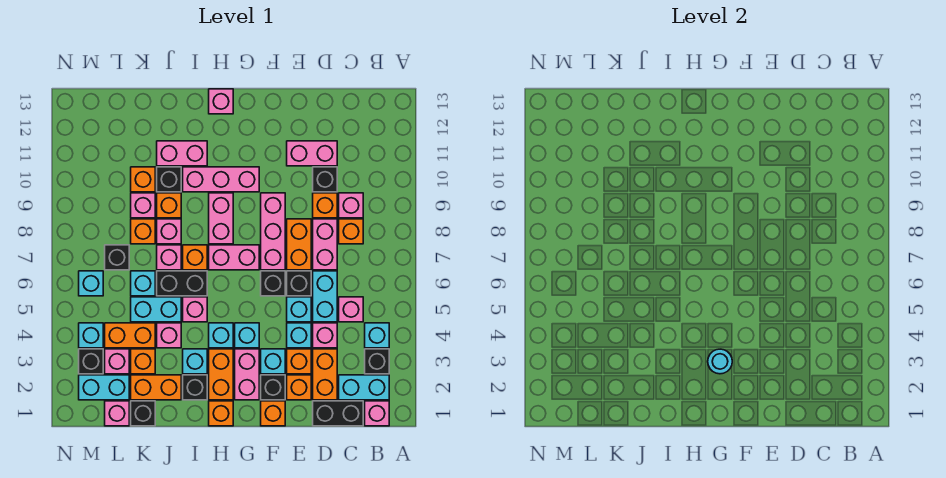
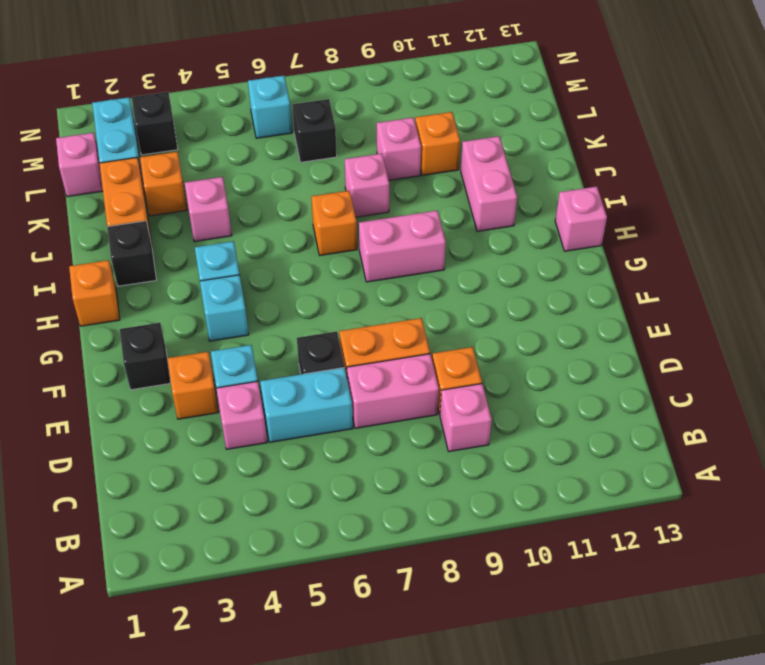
none -> pink 1x1 brick [365,401,389,426]
none -> cyan 1x2 brick [339,375,389,400]
none -> black 1x1 brick [365,349,389,374]
none -> cyan 1x1 brick [365,323,389,348]

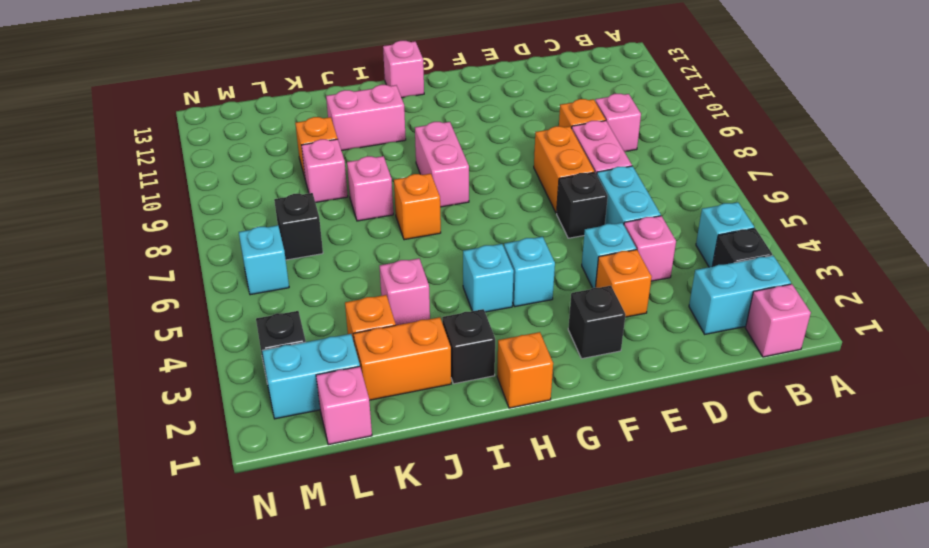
none -> black 1x2 brick [313,401,363,426]
none -> pink 1x1 brick [339,297,363,322]
none -> orange 1x1 brick [339,219,363,244]
none -> orange 1x2 brick [313,349,337,400]

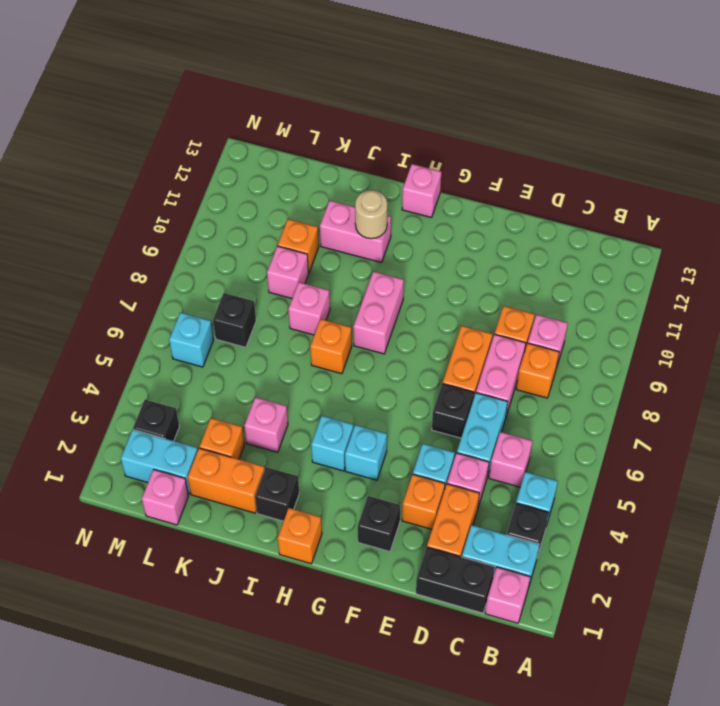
tan 1x1 round brick [355,190,387,239] -> none
none -> black 1x1 brick [313,167,337,192]
none -> pink 1x2 brick [287,141,337,166]
none -> orange 1x1 brick [287,375,311,400]
none -> cyan 1x1 brick [287,297,311,322]

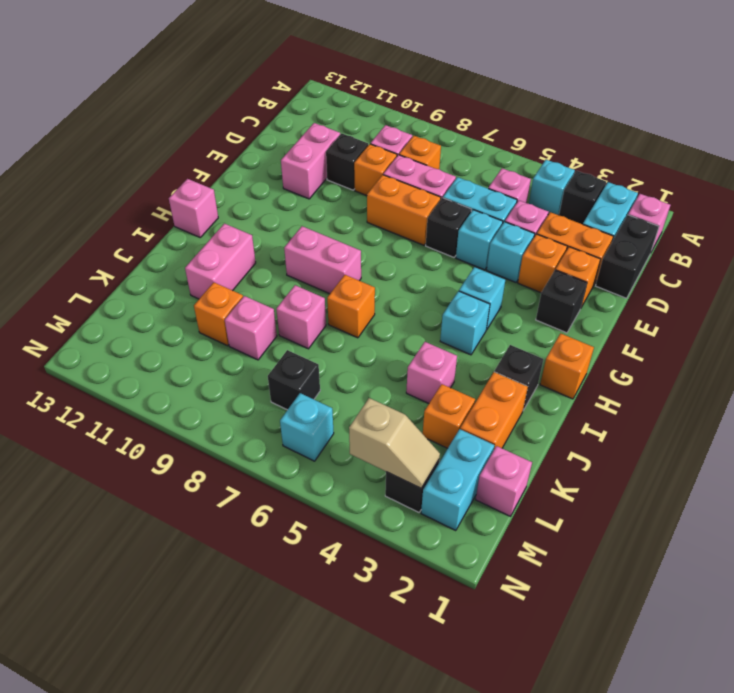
tan 1x2 slope [349,398,440,488] -> none
none -> orange 1x1 brick [261,401,285,426]
none -> cyan 1x1 brick [261,349,285,374]
none -> black 1x1 brick [261,271,285,296]
none -> pink 1x3 brick [261,193,285,270]

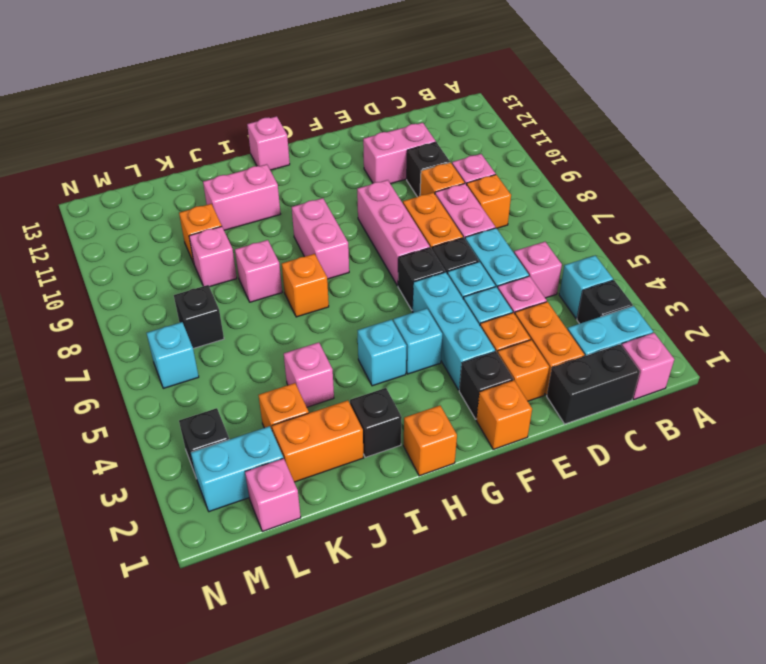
cyan 1x3 brick [413,272,495,390] -> cyan 1x1 brick [261,349,285,374]
none -> pink 1x2 brick [235,349,259,400]
none -> pink 1x2 brick [209,245,259,270]
none -> pink 1x3 brick [183,167,259,192]
none -> orange 1x2 brick [209,349,233,400]

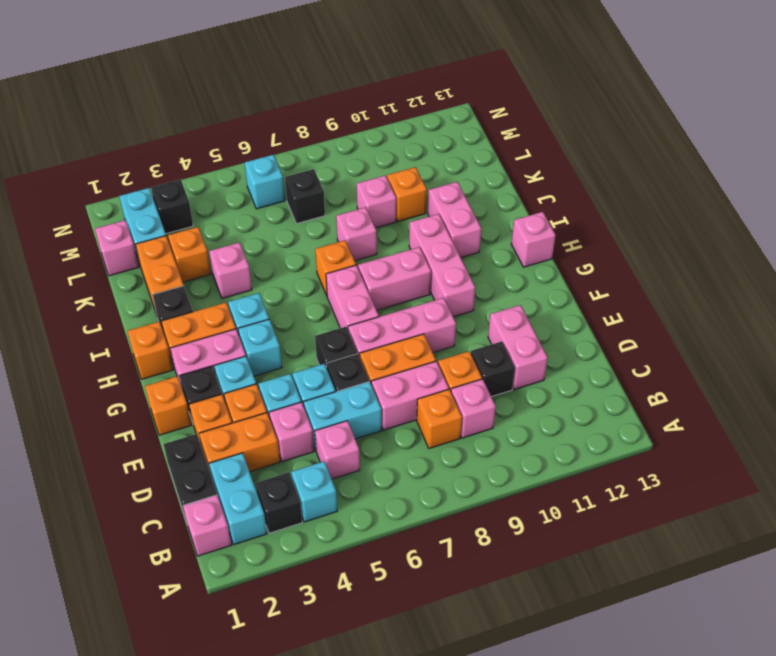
none -> cyan 1x1 brick [183,349,207,374]
none -> pink 1x1 brick [183,297,207,322]
none -> black 1x2 brick [157,271,207,296]
none -> cyan 1x2 brick [131,297,181,322]

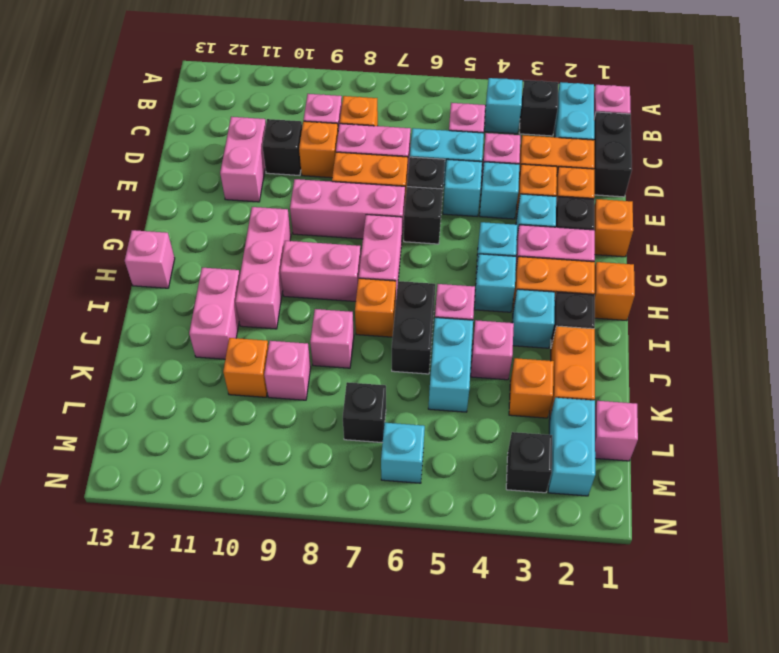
none -> pink 1x1 brick [157,245,181,270]
none -> orange 1x1 brick [157,193,181,218]
none -> black 1x1 brick [157,167,181,192]
none -> black 1x1 brick [131,401,155,426]

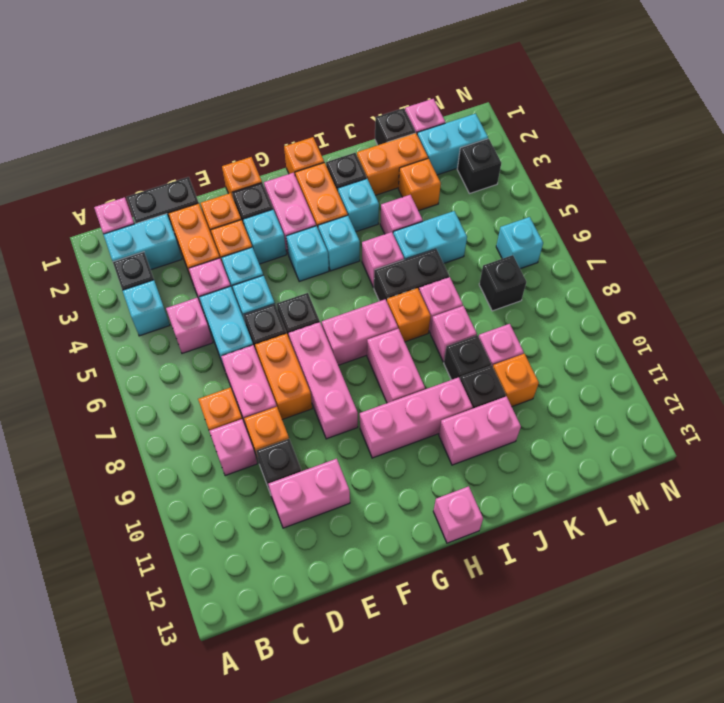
black 1x1 brick [444,335,491,380] -> orange 1x1 brick [157,193,181,218]
none -> orange 1x2 brick [105,323,155,348]
none -> cyan 1x1 brick [131,271,155,296]
none -> orange 1x1 brick [131,219,155,244]
none -> pink 1x1 brick [105,349,129,374]

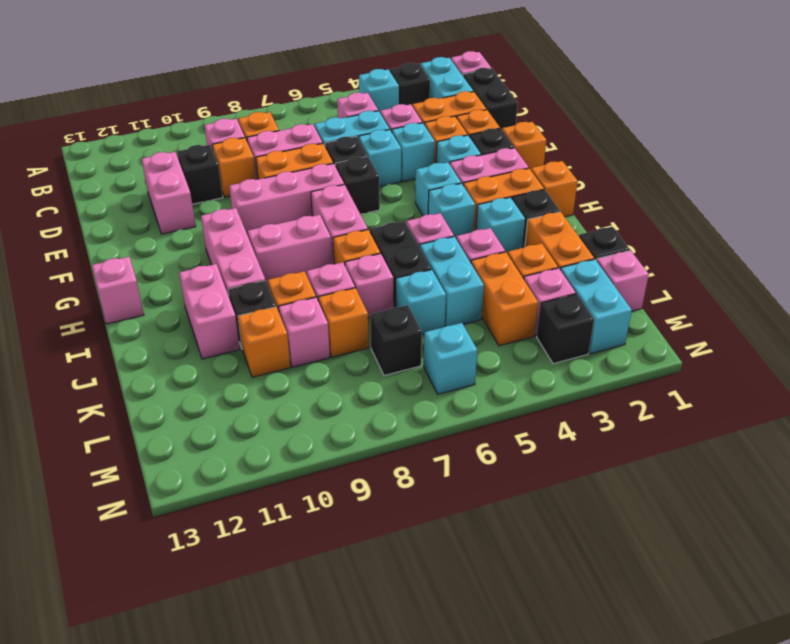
none -> cyan 1x1 brick [79,323,103,348]
none -> cyan 1x1 round brick [708,349,732,374]

